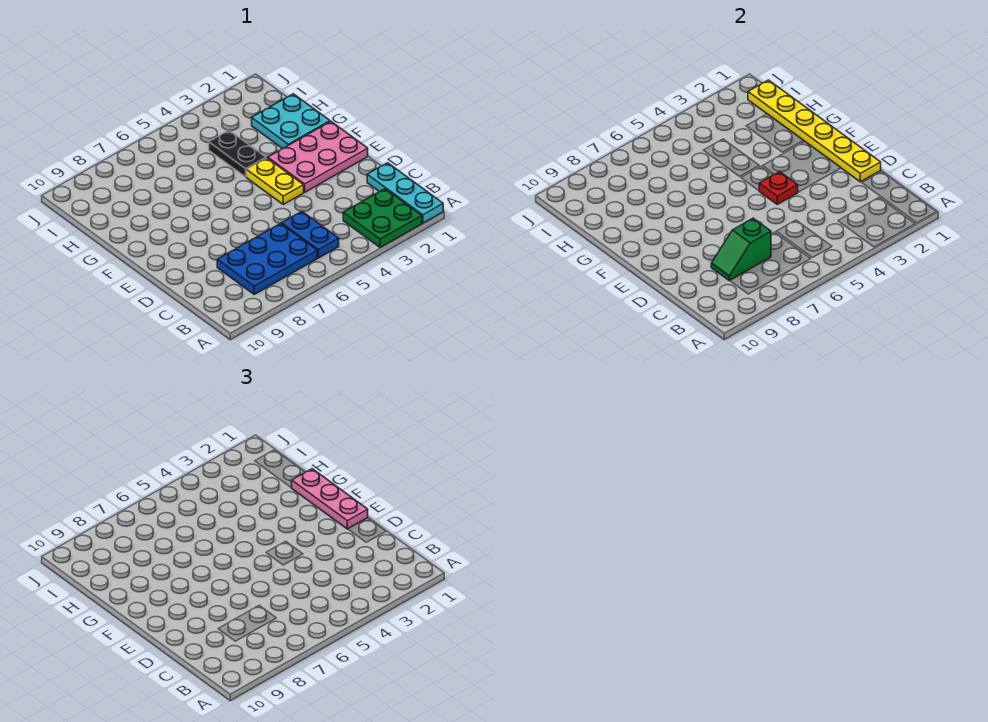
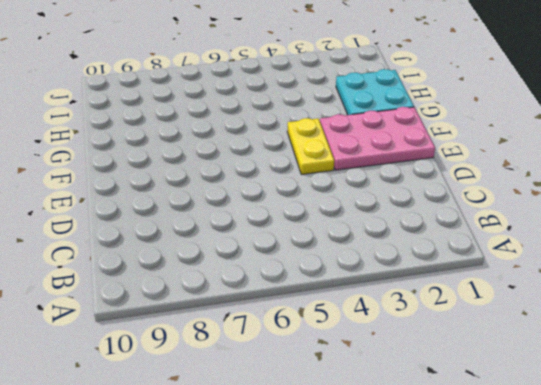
none -> cyan 1x3 plate [367,163,443,223]
none -> green 2x2 plate [343,189,422,247]
none -> blue 1x2 plate [282,211,339,258]

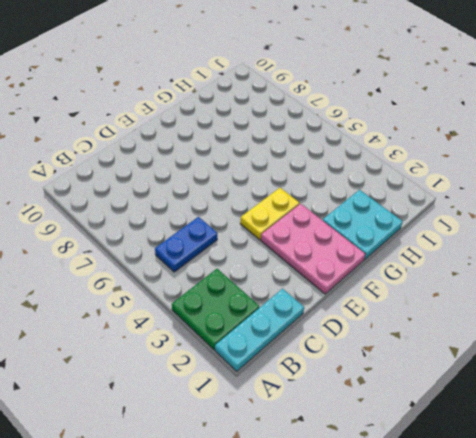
none -> blue 2x3 plate [217,224,317,294]
none -> black 1x2 plate [209,130,266,177]
none -> green 1x2 slope [711,218,771,281]

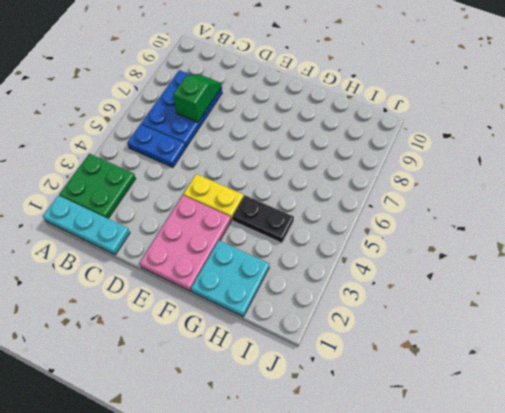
none -> yellow 1x6 plate [748,80,881,182]
none -> red 1x1 plate [759,172,798,204]
none -> pink 1x3 plate [292,469,368,529]

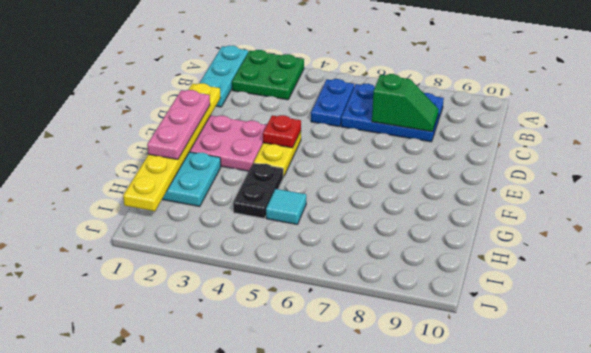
cyan 1x1 tile [266,189,306,224] -> none

